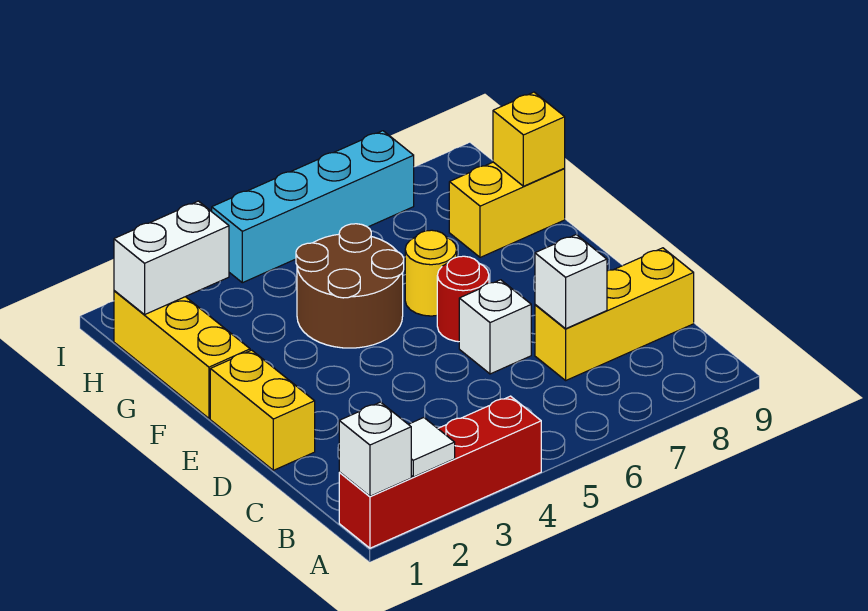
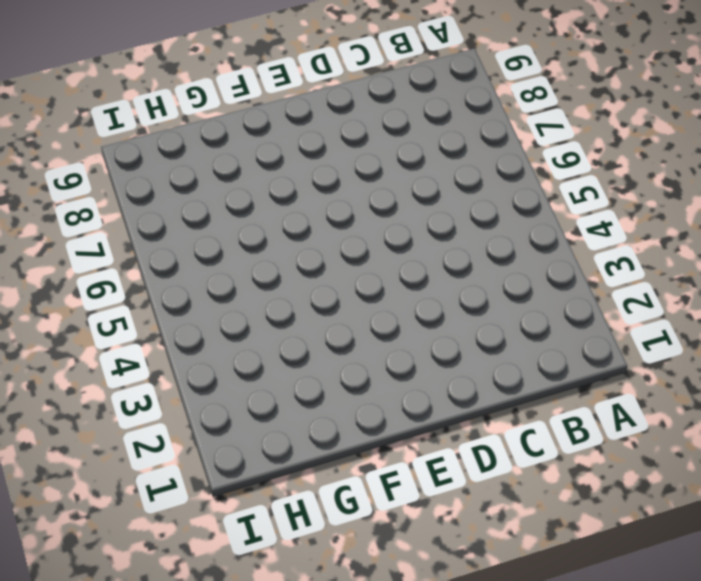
none -> red 1x4 brick [339,396,541,548]
none -> yellow 1x3 brick [535,248,694,380]
none -> yellow 1x2 brick [210,350,315,470]

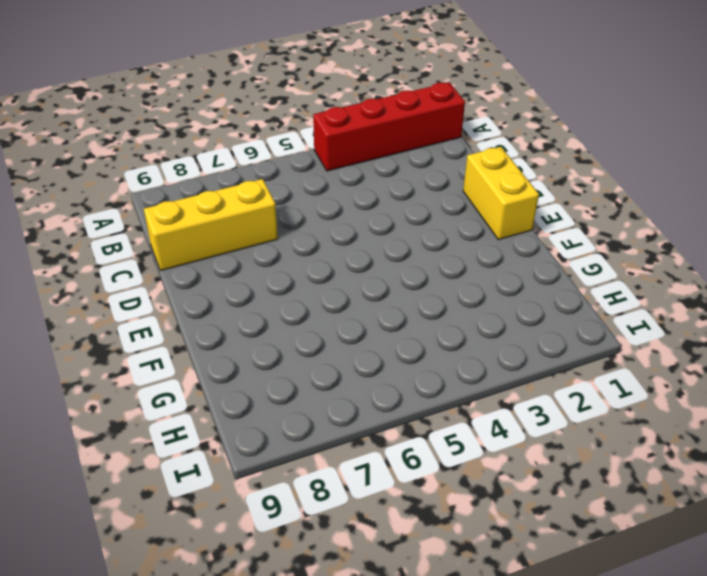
none -> white 1x1 brick [459,280,531,374]
none -> red 1x1 round brick [437,256,489,342]
none -> yellow 1x3 brick [114,291,250,418]

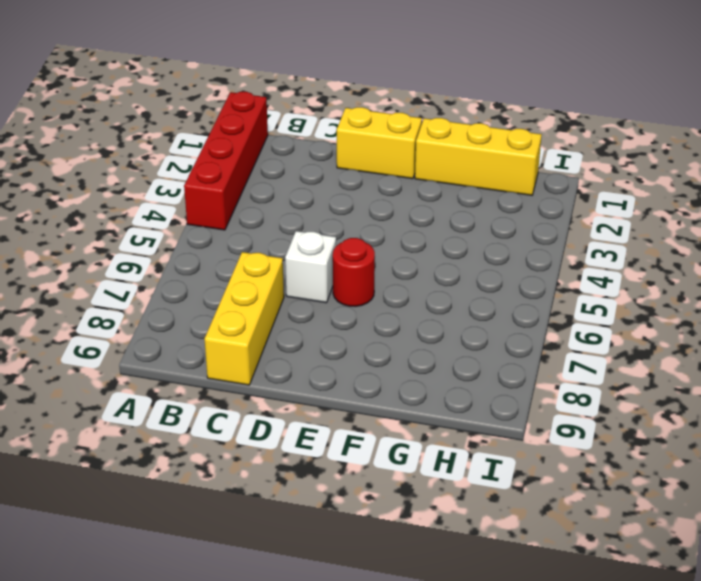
none -> brown 2x2 round brick [296,224,404,348]
none -> yellow 1x1 round brick [405,230,457,316]
none -> yellow 1x2 brick [449,162,565,257]

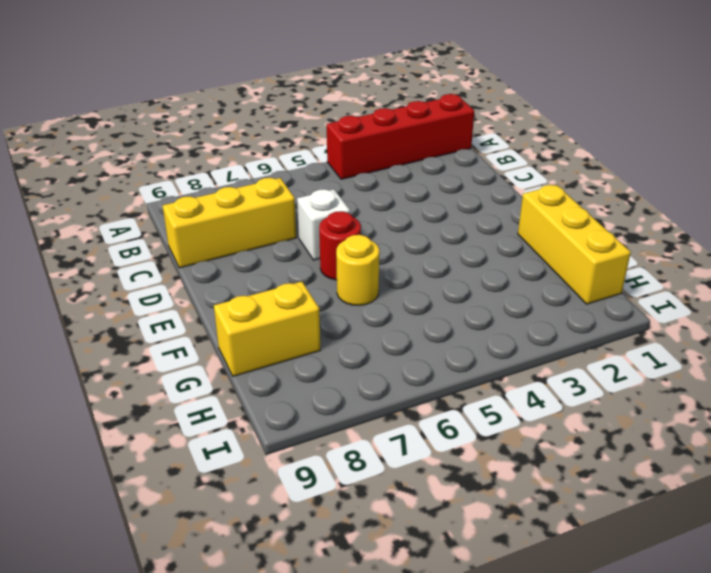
none -> yellow 1x2 brick [210,350,315,470]
none -> brown 2x2 round brick [296,224,404,348]
none -> cyan 1x4 brick [212,131,414,283]

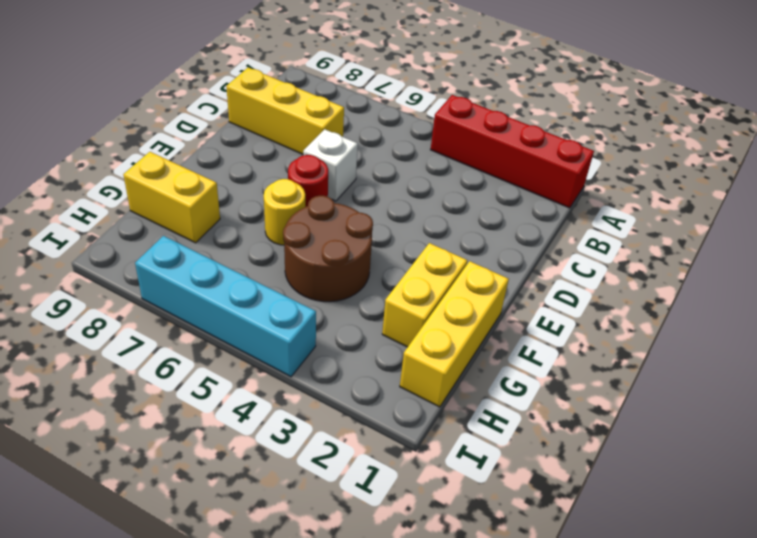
yellow 1x2 brick [382,243,467,347] -> yellow 1x2 brick moved to [210,350,315,470]
none -> white 1x1 brick [339,402,411,496]
none -> white 1x1 tile [408,418,455,477]
none -> white 1x1 brick [535,235,607,329]

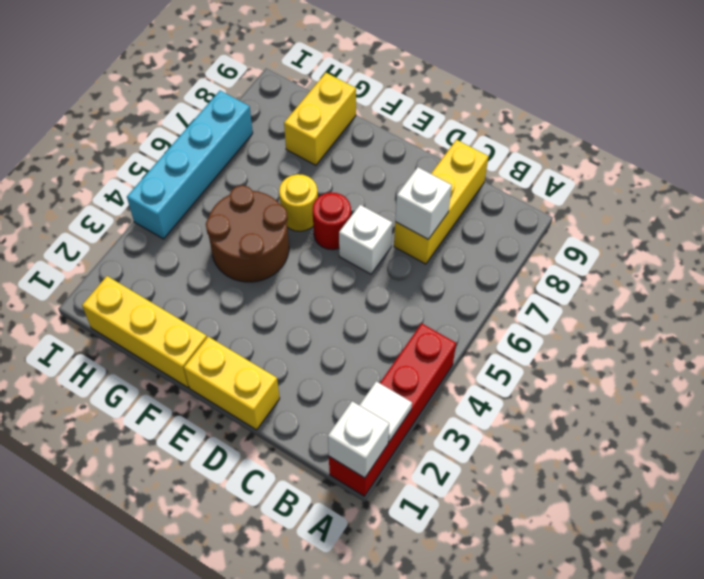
none -> yellow 1x1 brick [493,92,565,186]
none -> white 1x2 brick [114,201,229,315]

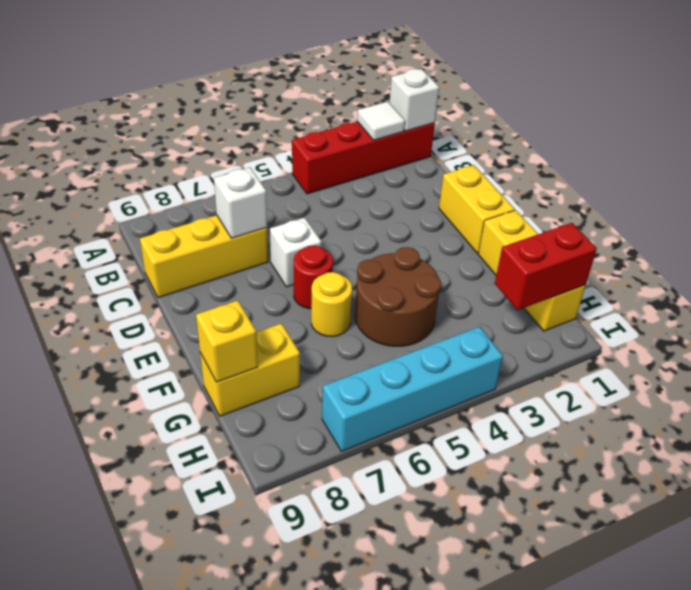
red 1x2 brick [495,223,597,310] -> white 1x2 brick [114,201,229,315]

